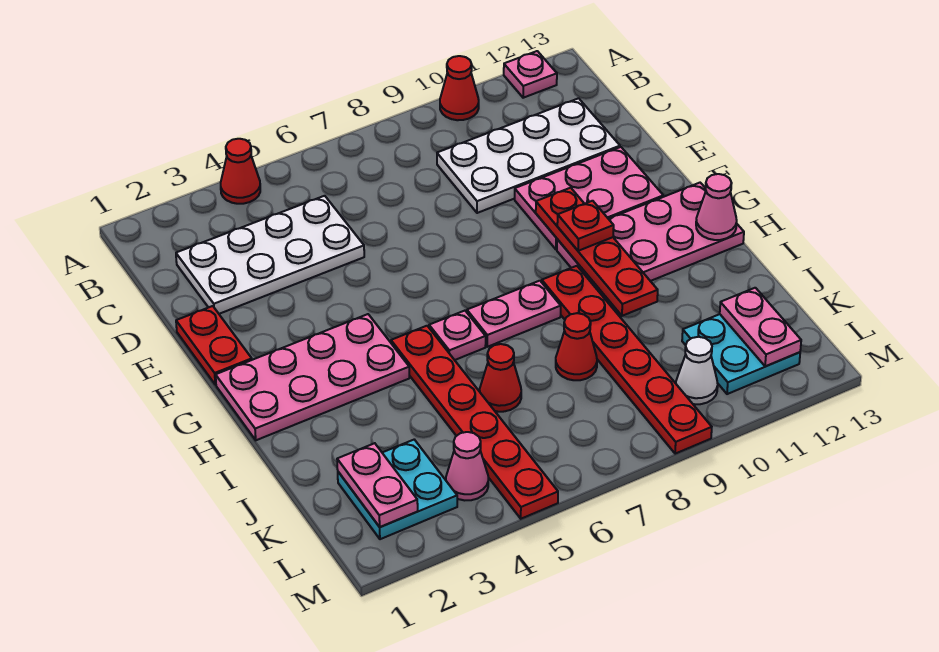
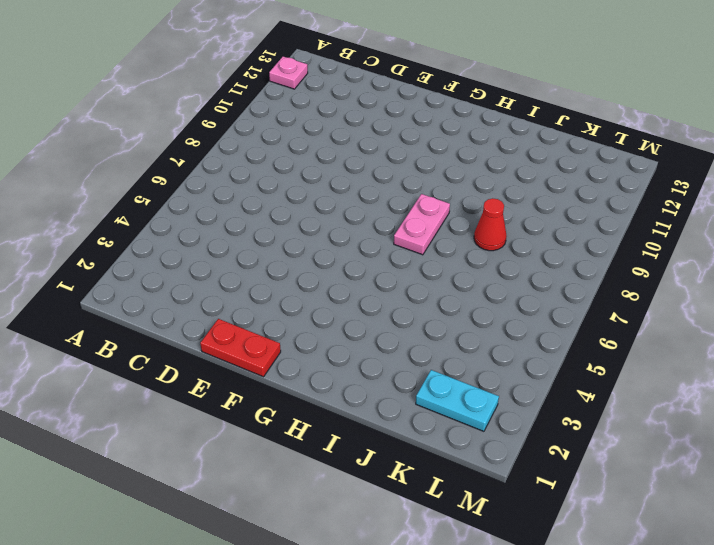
cyan 1x2 plate [416,370,499,431] -> cyan 2x2 plate [338,440,457,539]
none -> red 1x1 cone [221,139,260,204]
none -> red 1x1 cone [440,56,479,120]
none -> white 2x4 plate [176,196,364,314]

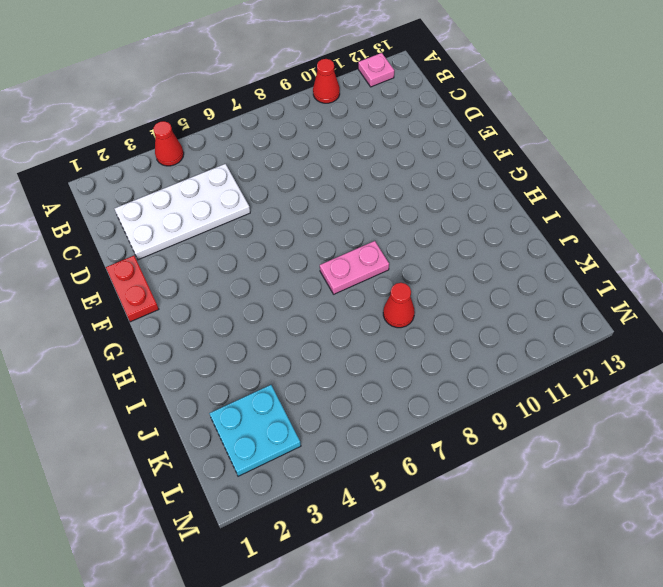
none -> white 2x4 plate [437,98,620,213]
none -> pink 2x3 plate [515,147,663,249]
none -> pink 2x4 plate [216,314,409,440]

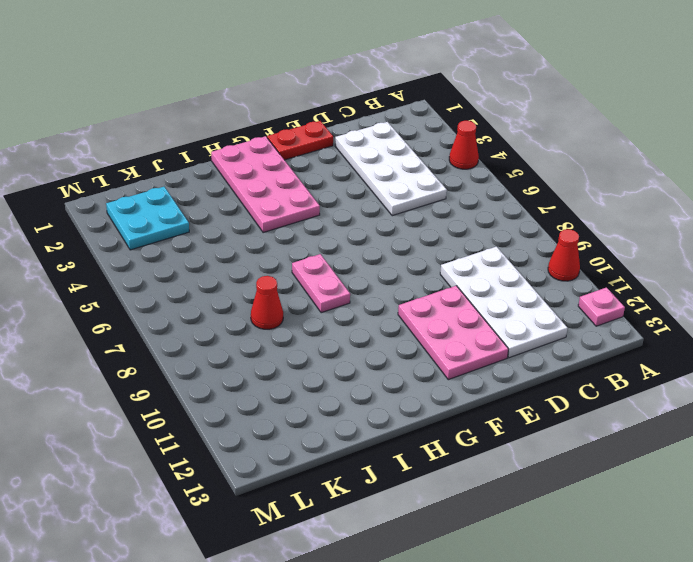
none -> pink 2x4 plate [557,183,744,299]
none -> red 1x6 plate [391,326,558,519]
none -> pink 1x1 plate [429,311,486,360]

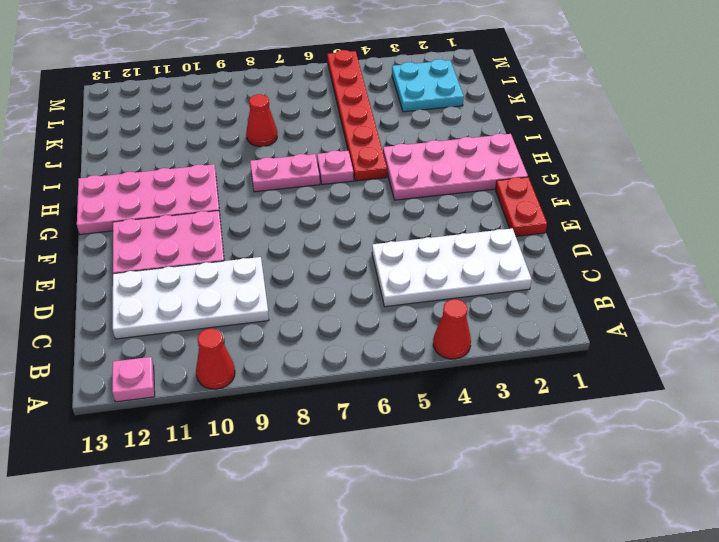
none -> red 1x6 plate [542,266,712,454]
none -> red 1x1 cone [480,344,521,412]
none -> cyan 2x2 plate [682,314,800,394]

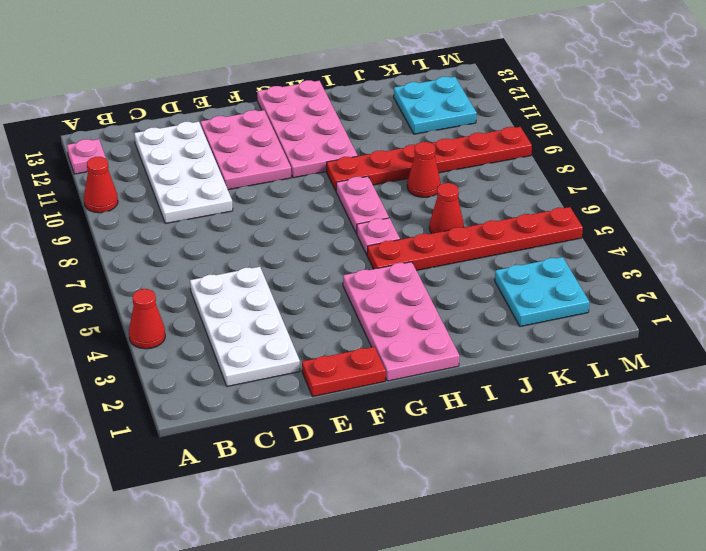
none -> pink 1x1 cone [446,432,488,500]
none -> white 1x1 cone [676,337,718,404]
none -> red 1x4 plate [536,188,658,316]

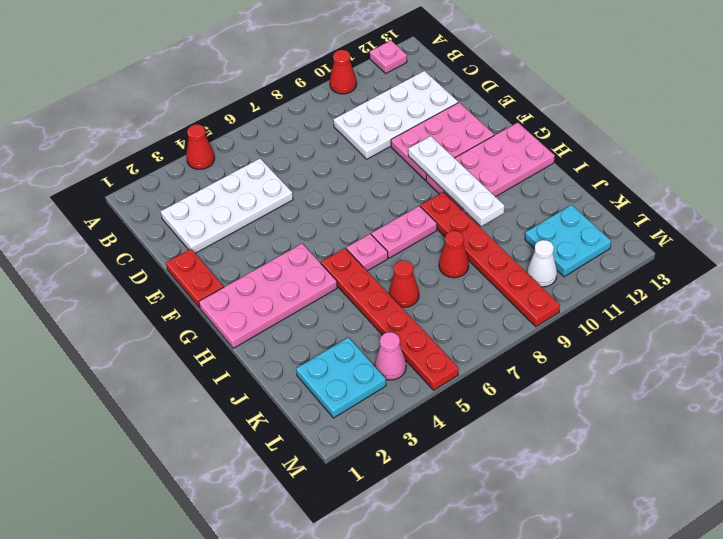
white 1x4 plate [408,136,504,226] -> red 1x4 plate [536,188,658,316]
none -> pink 1x1 cone [696,174,737,240]
none -> pink 1x2 plate [337,443,418,527]
none -> pink 1x2 plate [720,288,801,367]

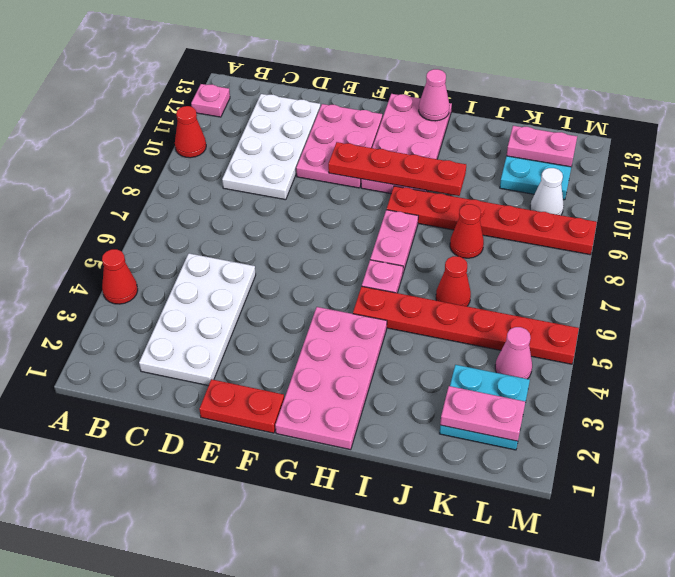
none -> red 1x1 plate [557,201,614,251]

